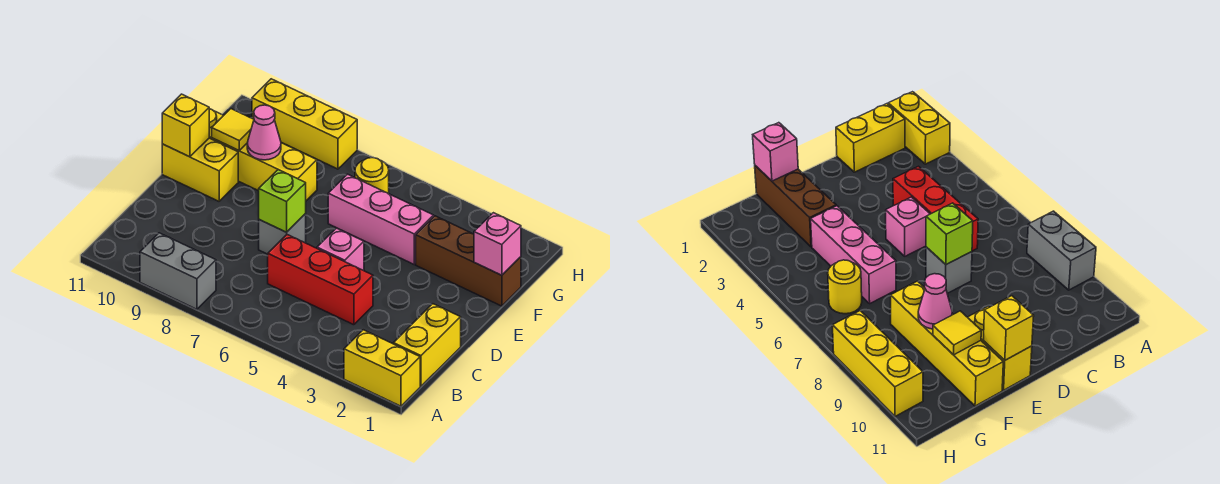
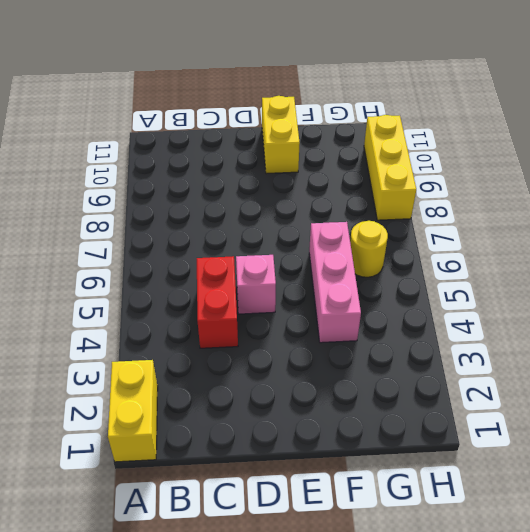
red 1x2 brick [197,256,238,348] -> red 1x3 brick [268,235,373,325]
none -> grey 1x2 brick [140,233,216,309]
none -> yellow 1x2 brick [393,304,461,386]
none -> grey 1x1 brick [259,214,306,254]

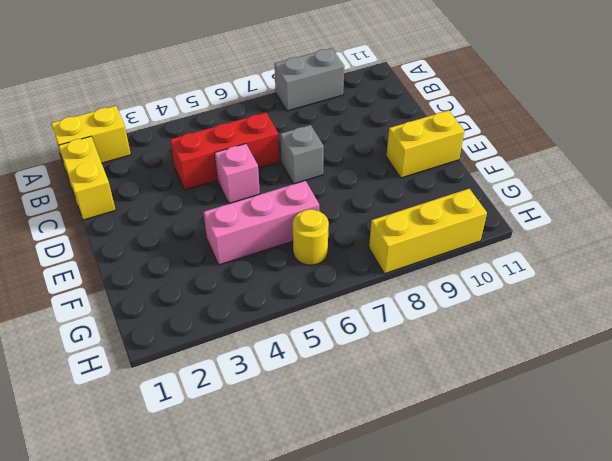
none -> brown 1x3 brick [416,216,521,306]
none -> yellow 1x4 brick [209,109,317,201]
none -> lime 1x1 brick [259,170,306,232]

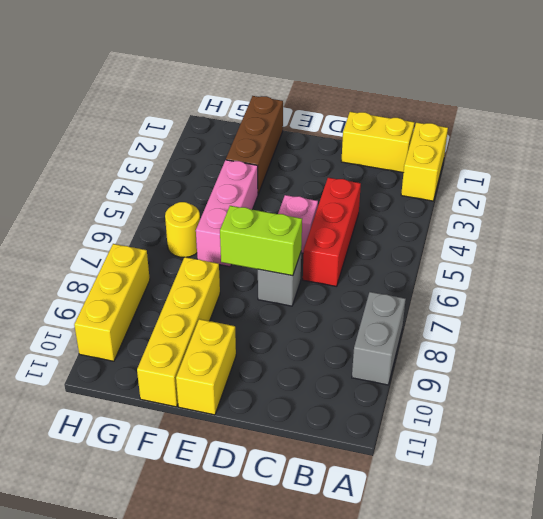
lime 1x2 brick [220,206,302,276] -> lime 1x1 brick [259,170,306,232]
none -> yellow 1x1 brick [162,94,209,157]
none -> pink 1x1 brick [474,213,521,275]
none -> pink 1x1 cone [247,105,281,160]

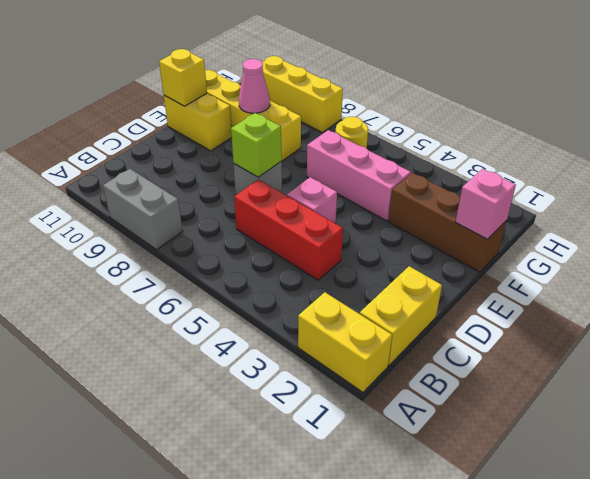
none -> yellow 1x1 tile [212,109,254,150]

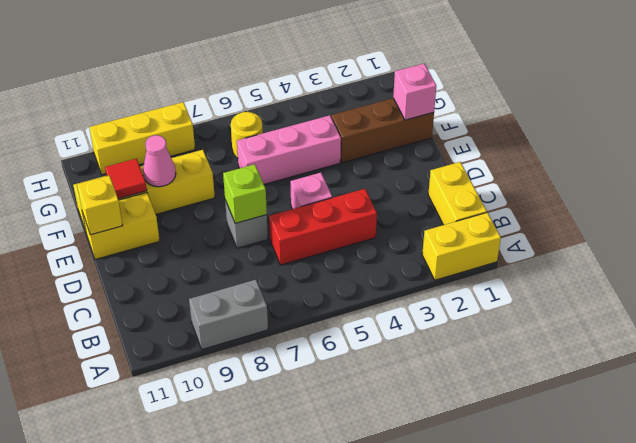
red 1x1 tile [105,159,147,199] -> yellow 1x1 tile [212,109,254,150]

